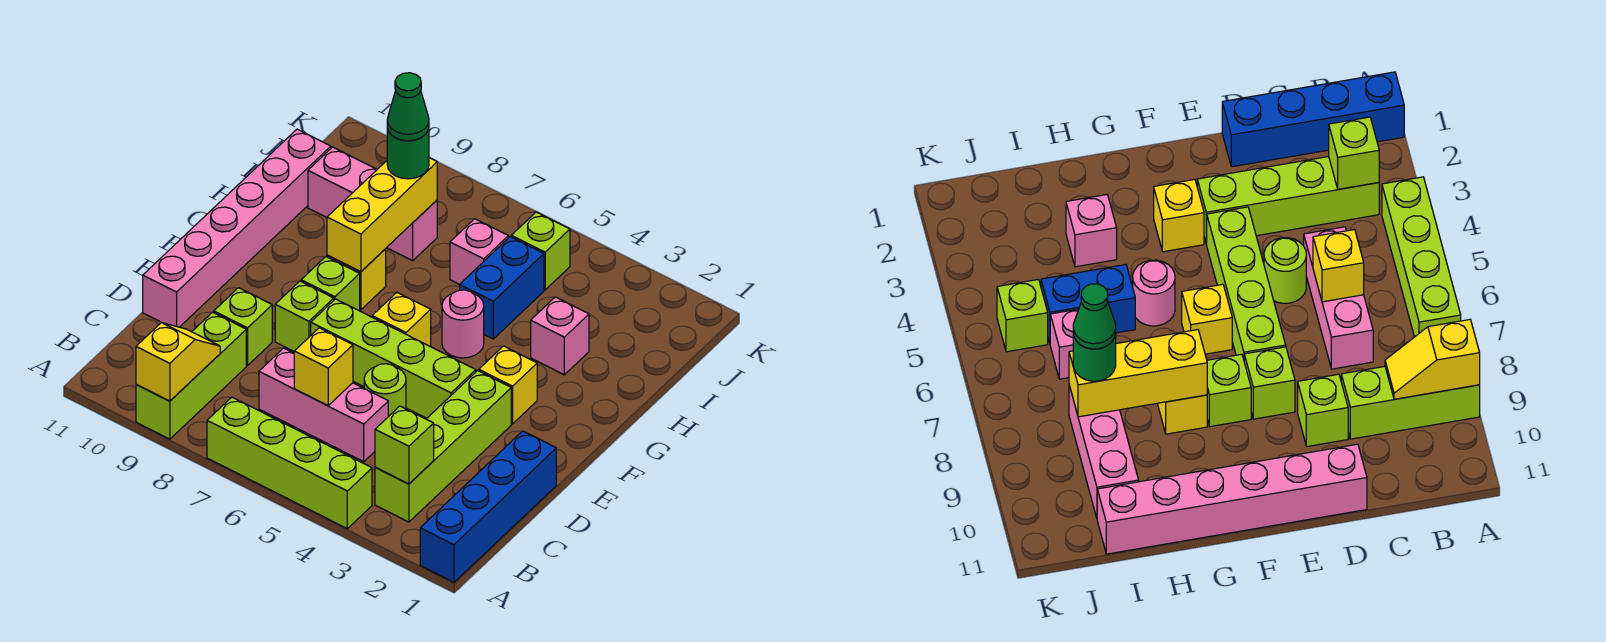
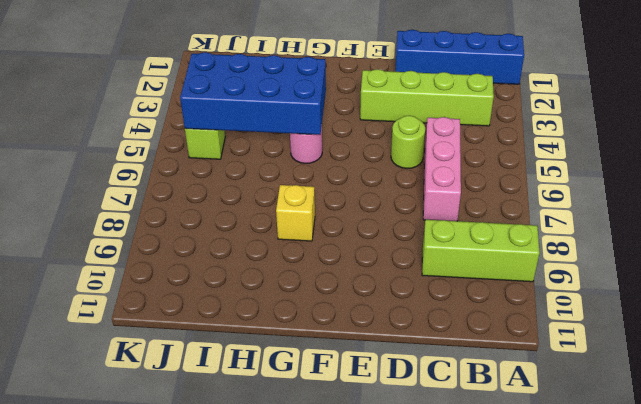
blue 2x4 brick [180,52,326,135] -> none
none -> lime 1x4 brick [207,397,372,529]
none -> lime 1x1 brick [214,288,272,366]
none -> pink 1x6 brick [143,129,331,327]

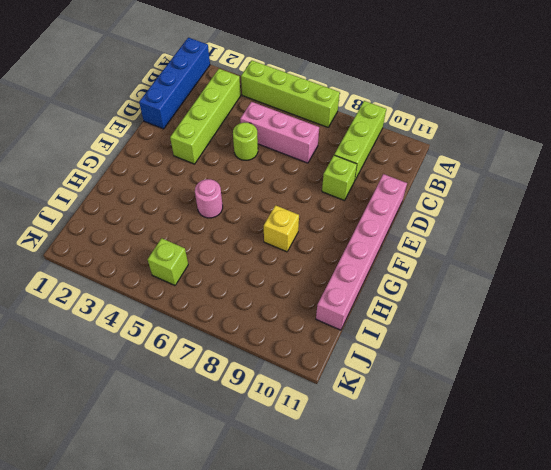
none -> lime 1x4 brick [311,299,476,418]
none -> lime 1x1 brick [275,281,334,351]
none -> yellow 1x1 brick [479,346,537,424]

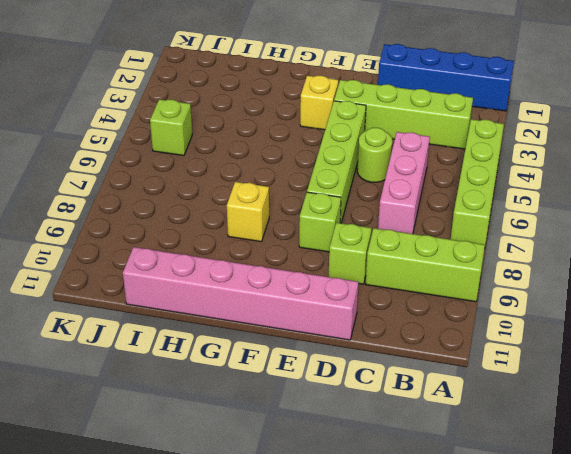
none -> yellow 1x1 brick [372,293,431,347]
none -> lime 1x1 brick [301,257,360,311]
none -> pink 1x1 round brick [442,290,484,358]

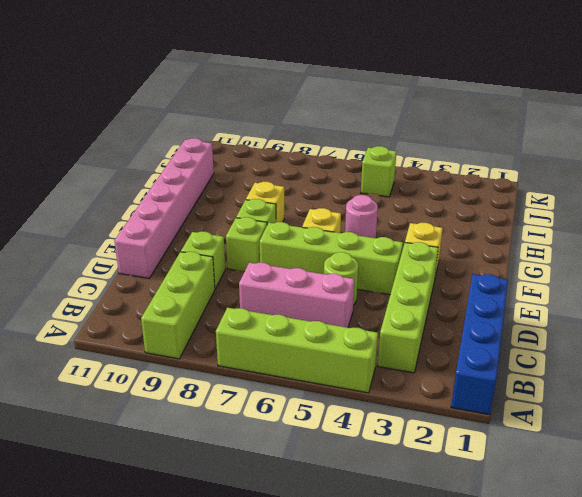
none -> pink 1x1 brick [531,297,589,375]
none -> blue 1x2 brick [460,237,544,339]
none -> pink 1x1 brick [450,219,508,285]

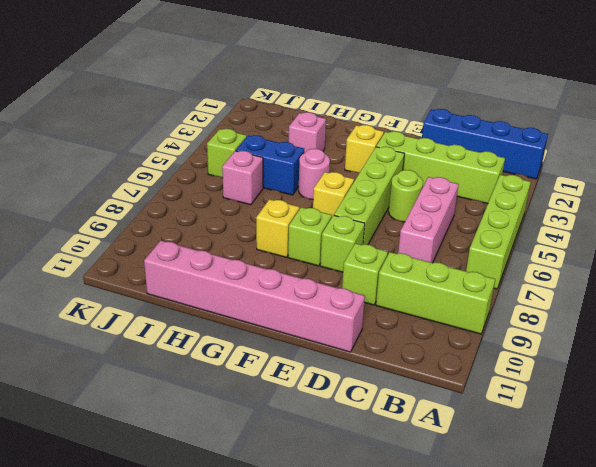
none -> pink 1x3 brick [308,147,437,261]
none -> yellow 1x2 slope [136,323,220,401]
none -> lime 1x1 brick [375,406,434,484]

